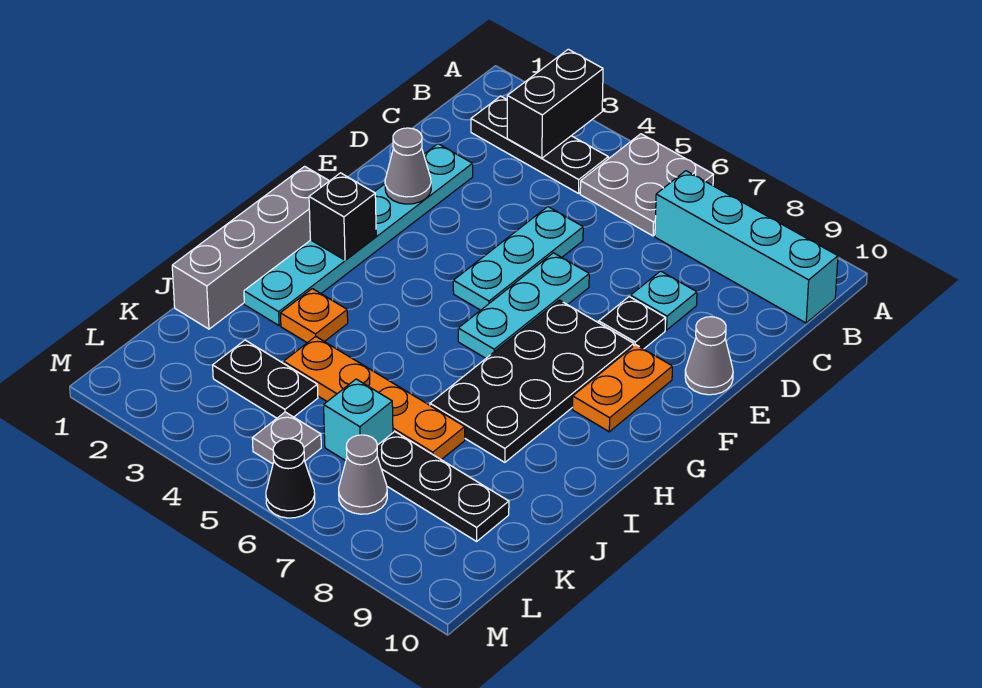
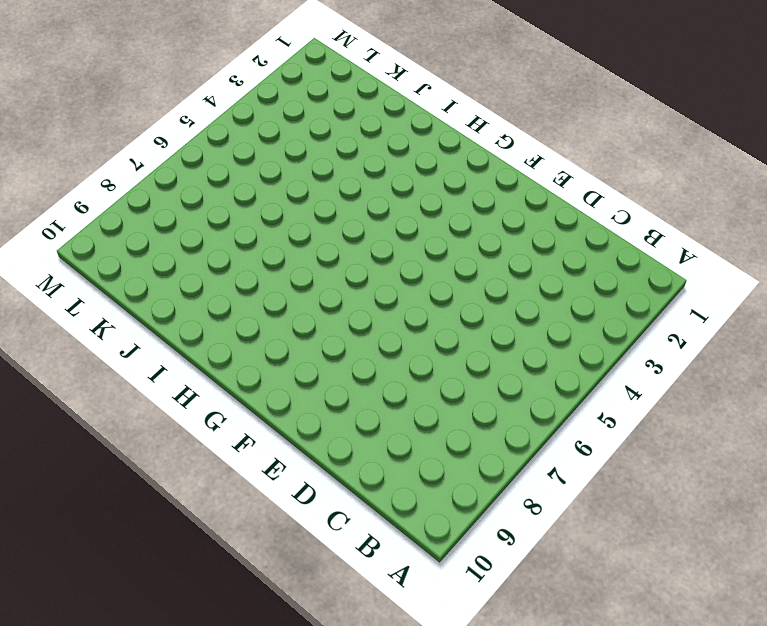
none -> grey 2x2 plate [580,134,714,236]
none -> black 1x3 plate [471,96,608,193]
none -> cyan 1x4 brick [655,171,838,323]

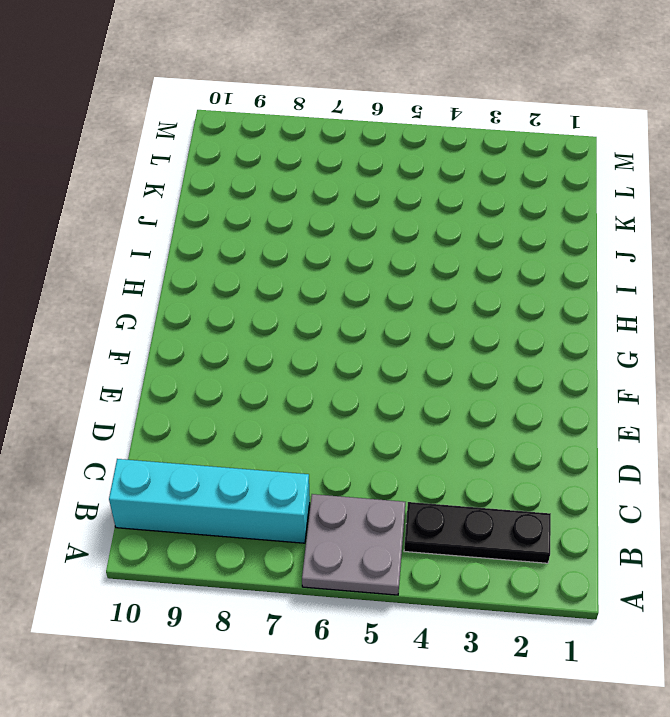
none -> cyan 1x6 plate [244,144,473,325]
none -> cyan 1x3 plate [453,207,583,310]
none -> cyan 1x1 plate [631,271,697,330]

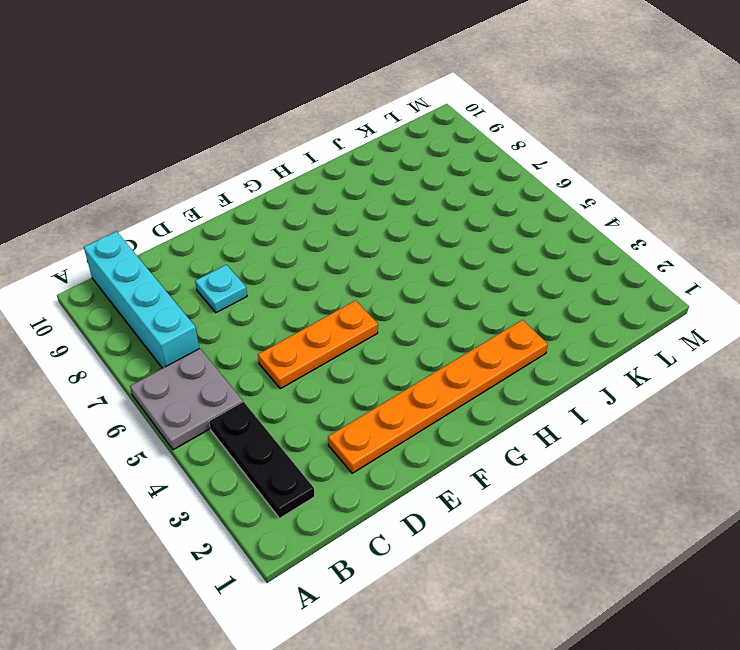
orange 1x6 plate [328,320,548,473] -> cyan 1x6 plate [244,144,473,325]
orange 1x3 plate [258,301,378,389] -> cyan 1x3 plate [453,207,583,310]
none -> cyan 1x3 plate [458,253,589,358]
none -> black 1x1 plate [599,297,666,349]
none -> grey 1x1 cone [685,317,733,395]

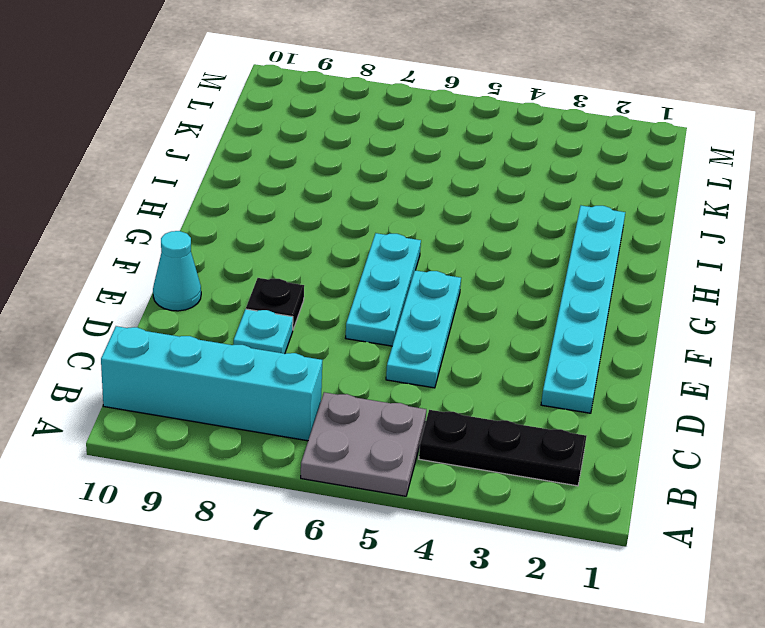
cyan 1x1 cone [153,231,201,311] -> grey 1x1 cone [685,317,733,395]
none -> black 2x4 plate [430,300,634,462]
none -> orange 1x2 plate [572,345,673,432]
none -> grey 1x4 brick [172,166,329,329]

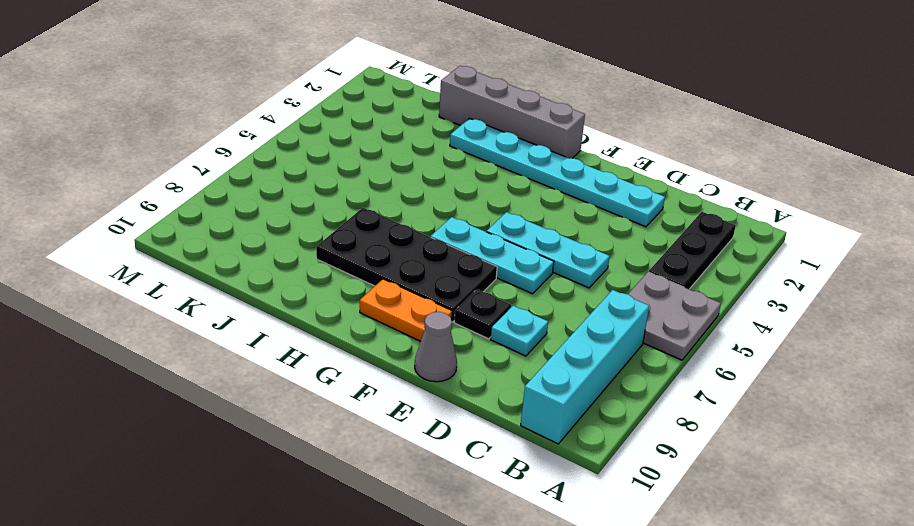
none -> orange 1x1 plate [280,289,348,343]
none -> orange 1x4 plate [284,337,465,460]
none -> black 1x2 plate [213,340,318,418]

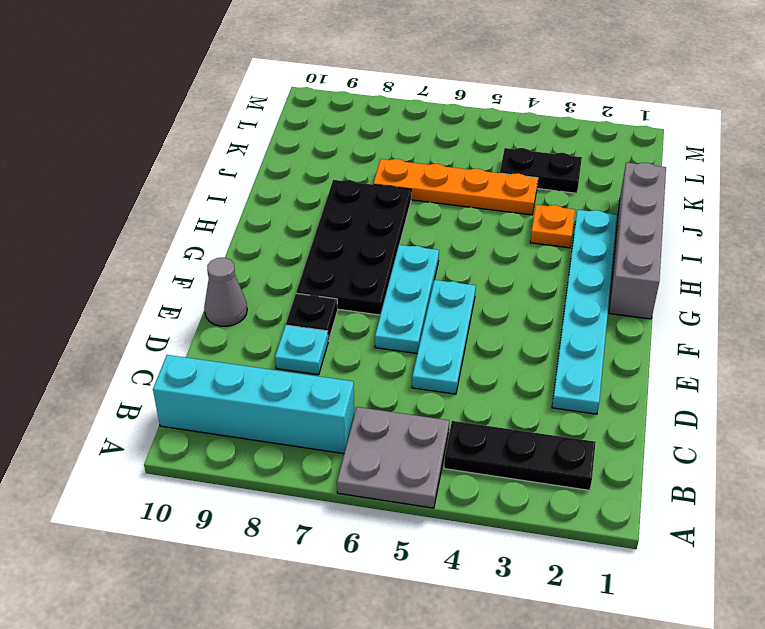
none -> orange 1x2 plate [572,345,673,432]
none -> cyan 1x1 brick [324,379,393,461]
none -> black 1x3 plate [377,432,509,541]

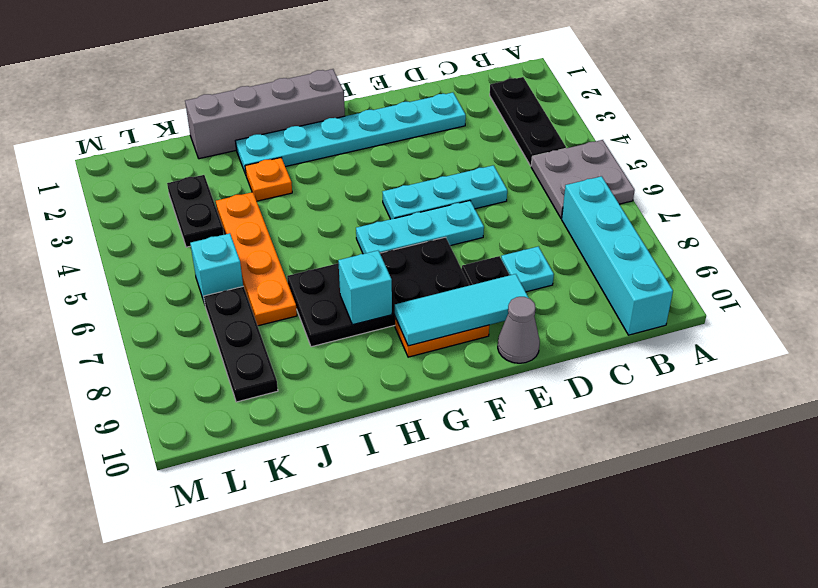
cyan 1x3 tile [395,274,529,346] -> none
cyan 1x1 brick [338,251,392,325] -> none
none -> grey 1x1 plate [252,412,321,464]
none -> grey 1x1 cone [339,435,387,514]
none -> black 1x1 cone [266,439,315,518]

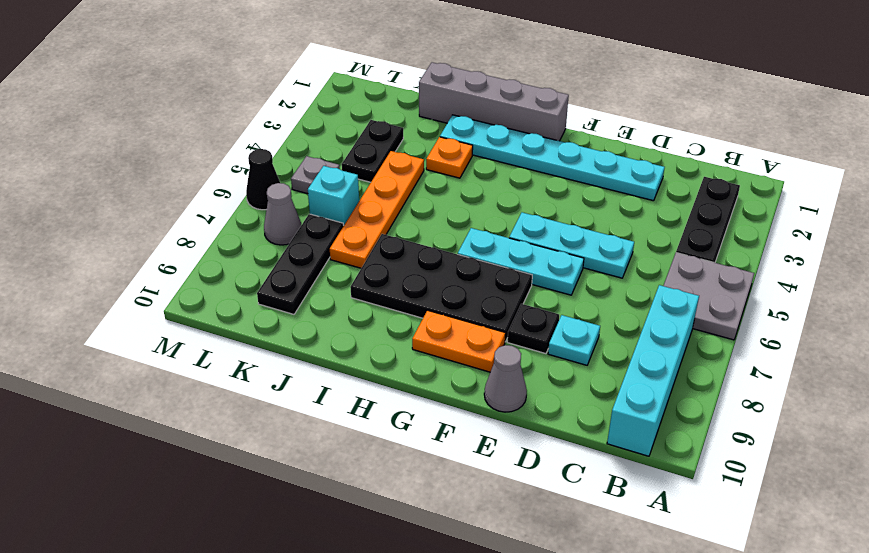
none -> black 1x2 brick [507,49,603,158]
none -> grey 1x1 cone [385,128,431,204]
none -> black 1x1 brick [309,173,376,260]

